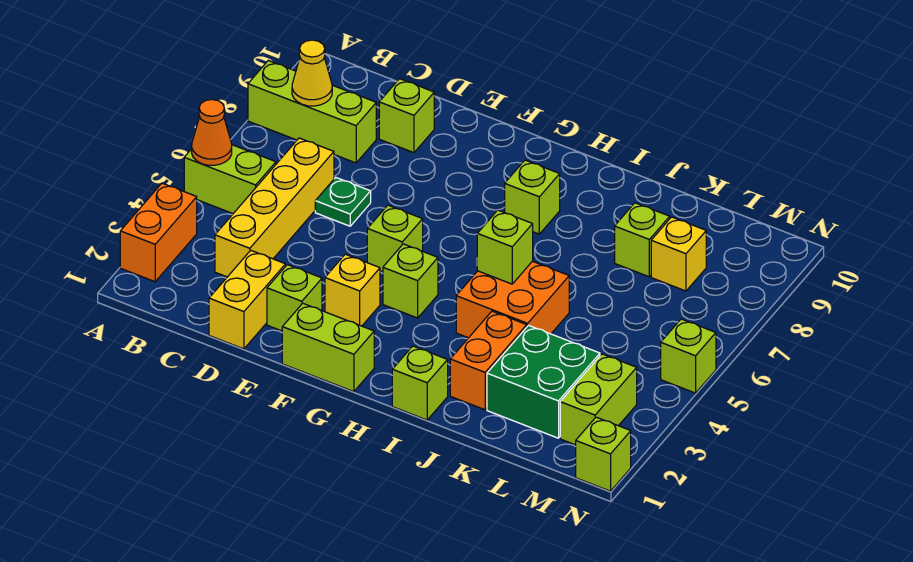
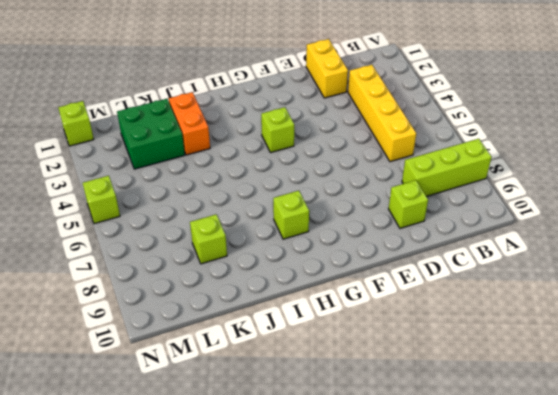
none -> orange 1x2 brick [120,183,197,282]
none -> lime 1x2 brick [184,145,276,213]
none -> green 1x1 plate [315,178,371,226]

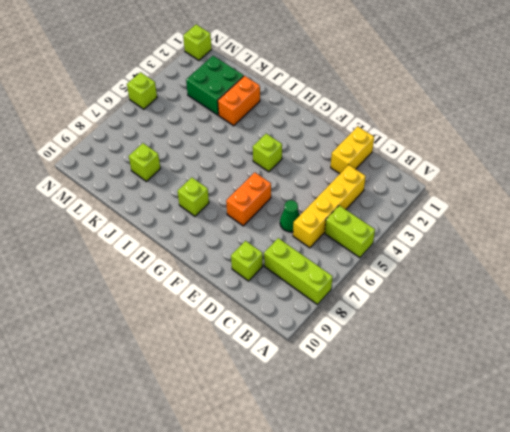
green 1x1 cone [280,200,300,232] -> green 1x1 plate [315,178,371,226]
orange 1x2 brick [226,172,271,226] -> orange 1x2 brick moved to [120,183,197,282]
none -> lime 1x1 brick [267,265,322,331]
none -> lime 1x2 brick [282,303,374,392]
none -> yellow 1x1 brick [325,254,380,326]

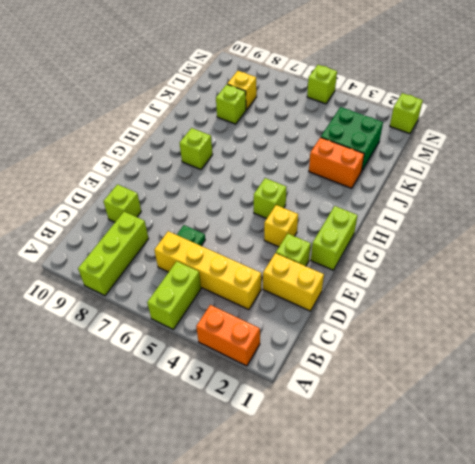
none -> lime 1x1 brick [367,205,423,272]
none -> lime 1x1 brick [392,346,448,420]
none -> orange 2x2 brick [456,261,569,338]

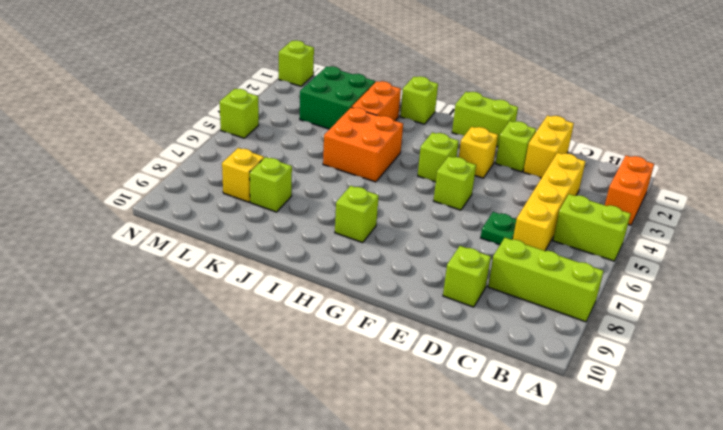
none -> lime 1x2 brick [560,354,637,445]
none -> orange 1x1 cone [192,99,232,165]
none -> yellow 1x1 cone [292,40,332,106]

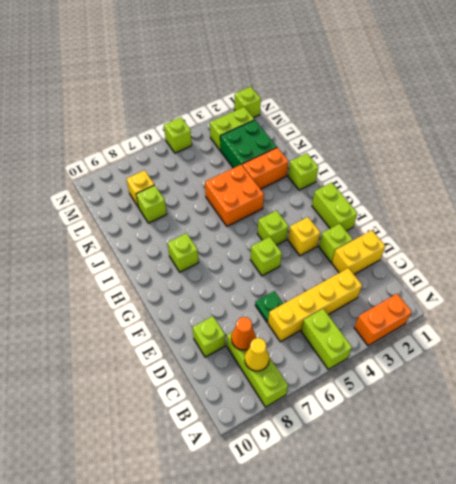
orange 1x1 cone [231,317,256,350] -> orange 1x1 cone moved to [192,99,232,165]
none -> lime 1x1 brick [477,210,533,284]

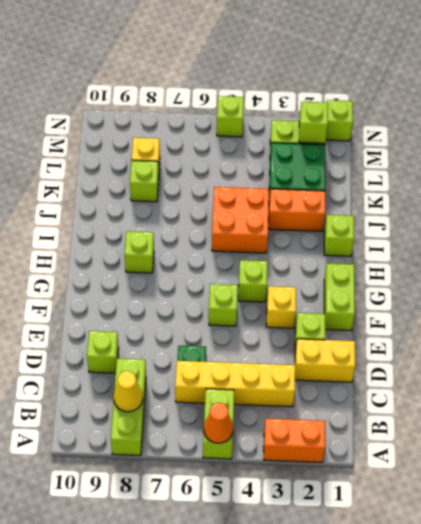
lime 1x1 brick [299,102,328,143] -> lime 1x1 brick moved to [477,210,533,284]

